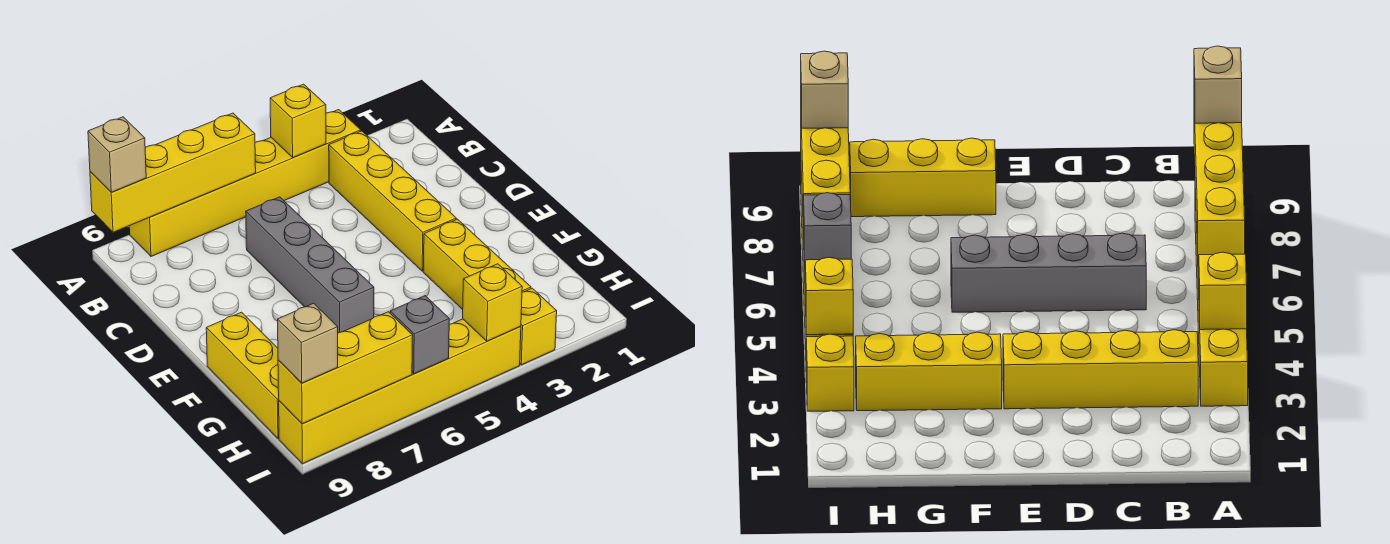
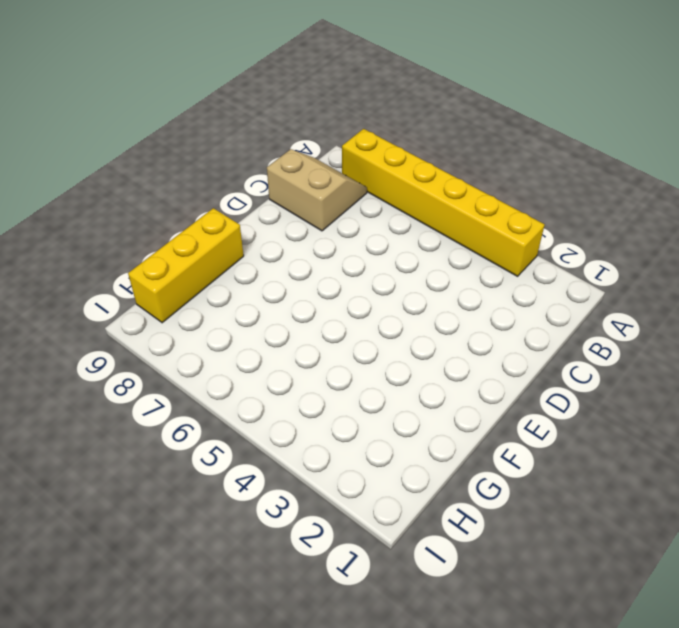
tan 2x2 slope [267,149,367,231] -> none
none -> yellow 1x4 brick [329,131,456,271]
none -> grey 1x4 brick [246,197,374,333]
none -> yellow 1x3 brick [423,219,531,309]

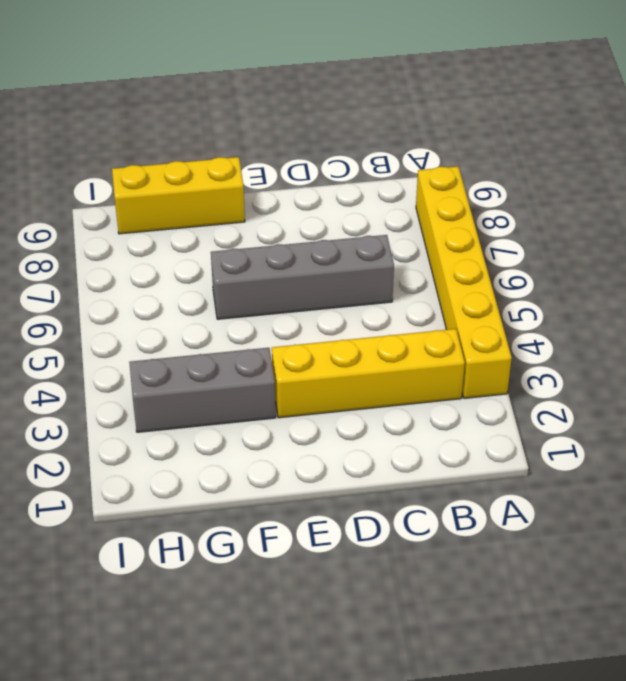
grey 1x3 brick [129,348,276,432] -> yellow 1x3 brick [423,219,531,309]
none -> yellow 1x1 brick [520,288,557,365]
none -> yellow 1x6 brick [279,319,521,464]
none -> yellow 1x1 brick [270,84,326,157]

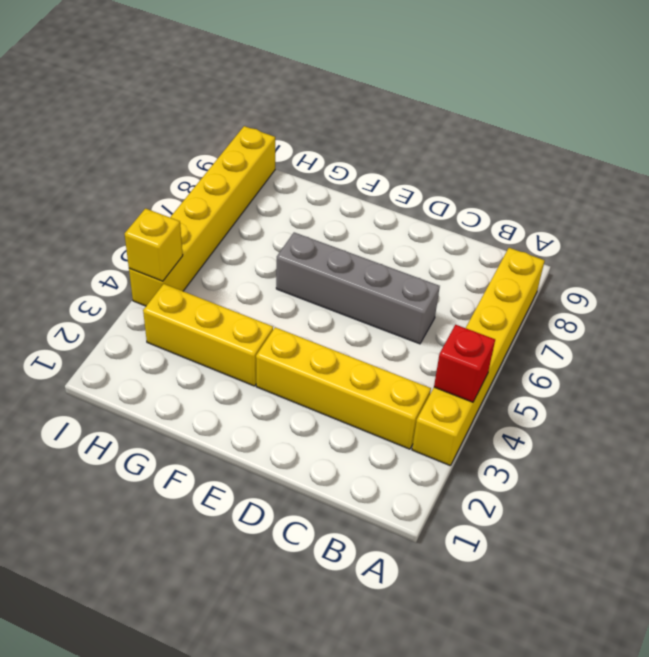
red 1x1 brick [434,325,495,402] -> yellow 1x1 brick [270,84,326,157]
none -> yellow 1x3 brick [206,312,279,439]
none -> yellow 1x1 brick [520,288,557,365]
none -> yellow 1x4 brick [90,113,256,232]

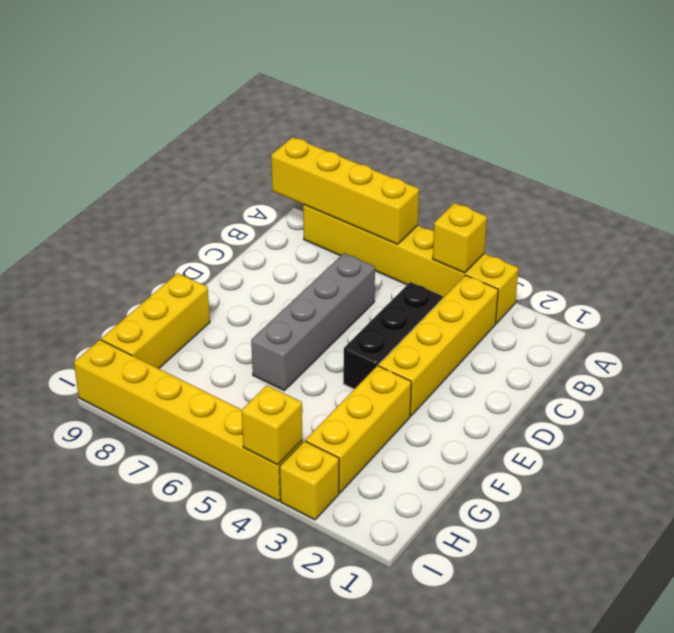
black 1x3 brick [343,282,443,389] -> none
none -> grey 1x1 brick [390,296,449,374]
none -> yellow 1x3 brick [278,312,413,424]
none -> tan 1x1 brick [88,117,146,192]

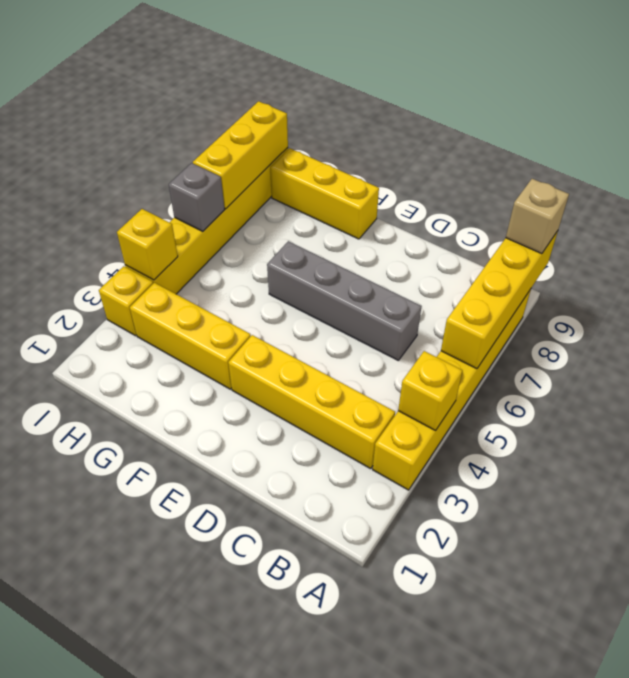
none -> tan 1x1 brick [278,303,338,383]

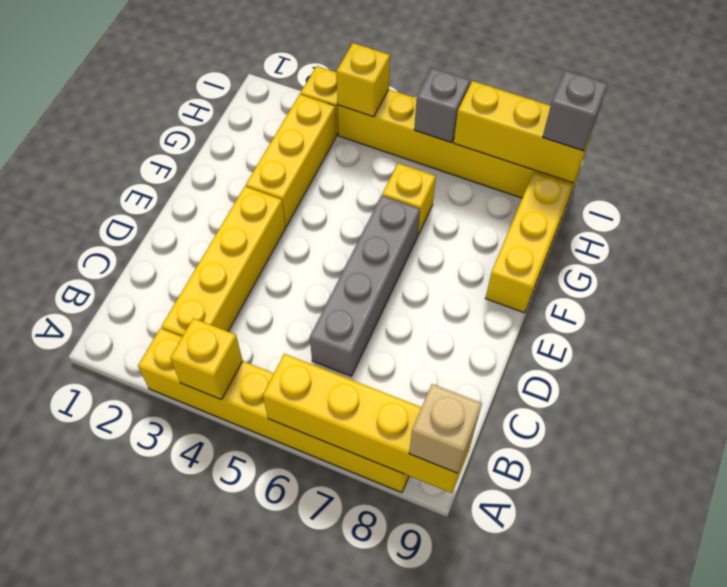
yellow 1x1 brick [382,163,436,235] -> none
grey 1x1 brick [543,71,608,151] -> tan 1x1 brick [278,303,338,383]

